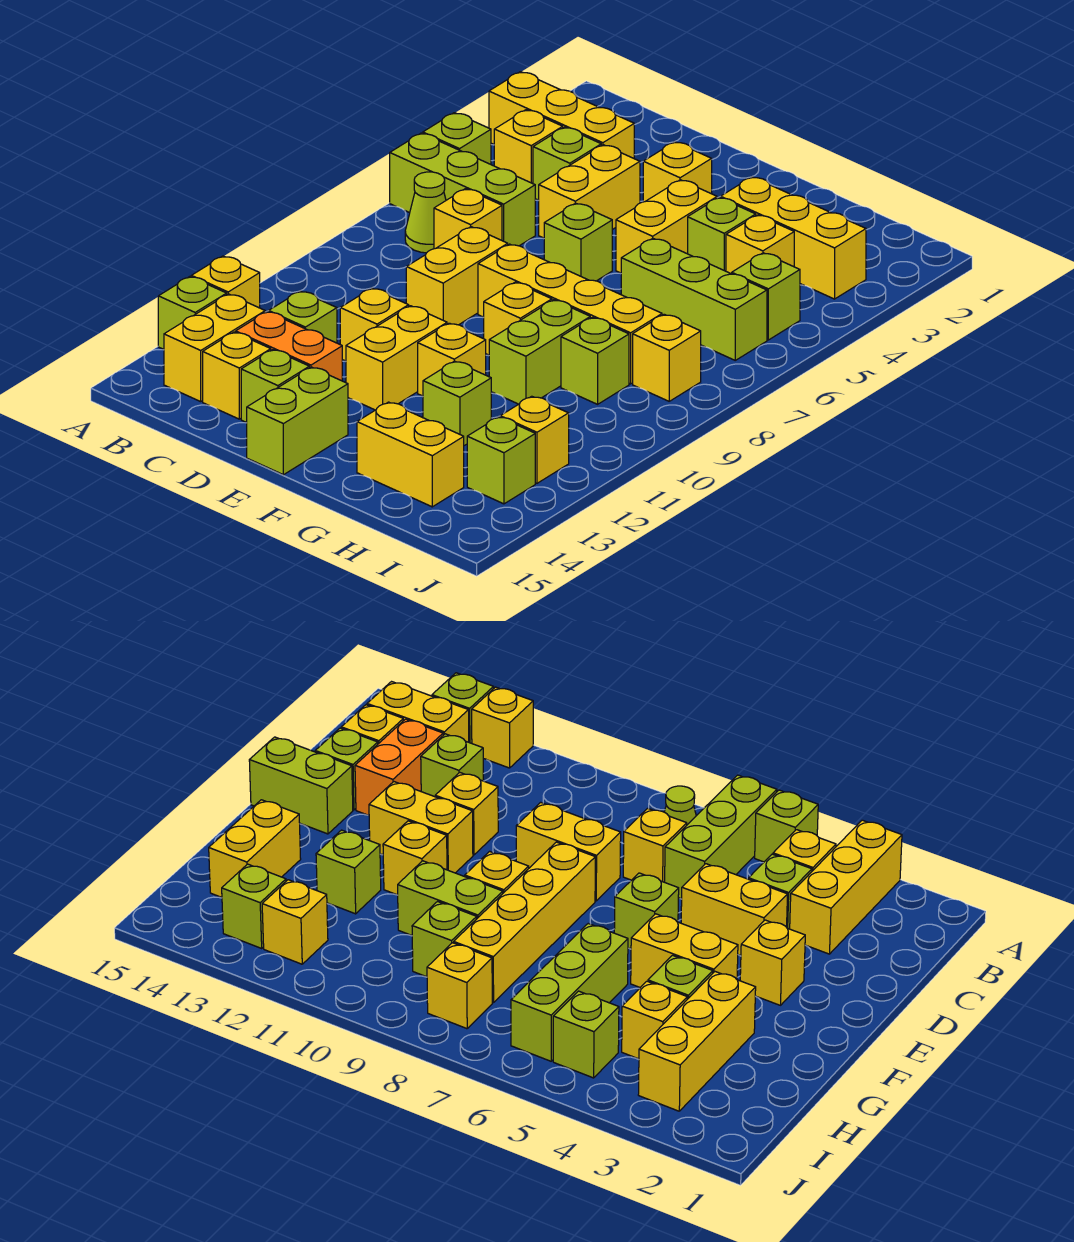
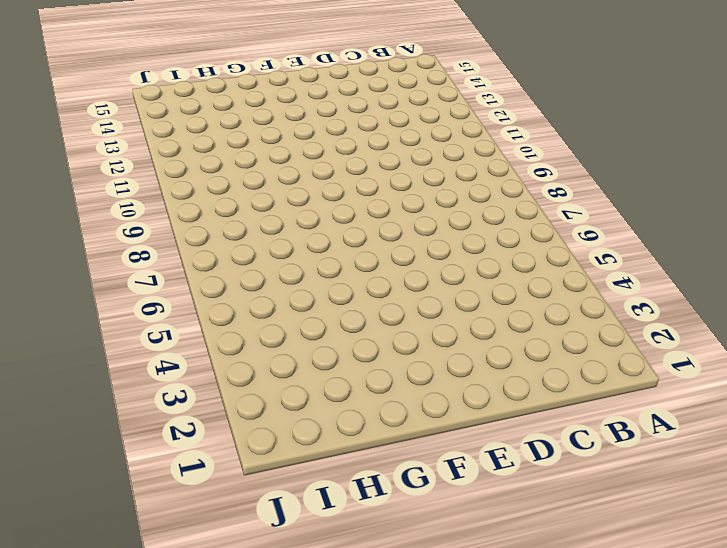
none -> yellow 1x3 brick [489,72,634,158]
none -> lime 1x1 brick [423,113,491,164]
none -> lime 1x3 brick [390,133,535,246]
none -> yellow 1x1 brick [191,256,260,308]

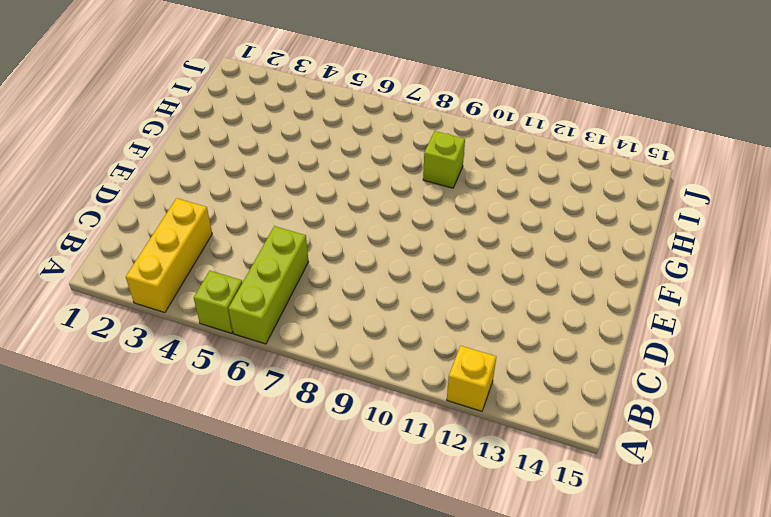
none -> lime 1x1 brick [158,277,227,350]
none -> yellow 1x1 brick [494,110,563,184]
none -> lime 1x1 cone [405,172,446,253]
none -> yellow 1x2 brick [164,294,265,402]

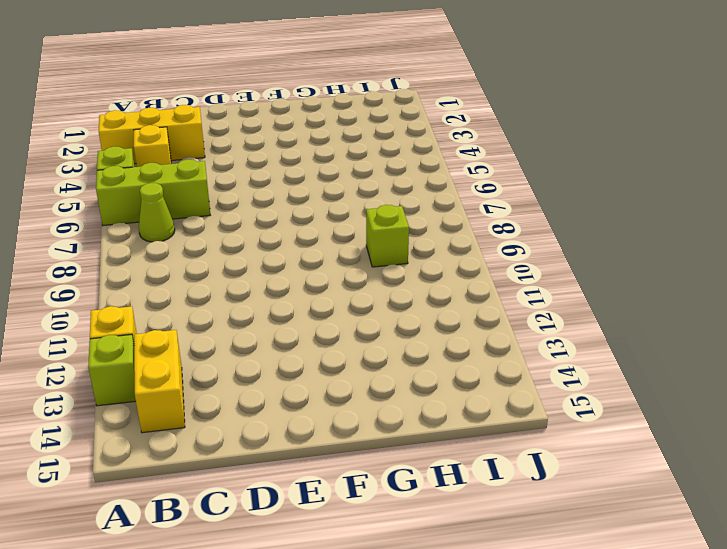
none -> lime 1x1 brick [533,127,601,200]
none -> yellow 1x1 brick [434,189,502,249]
none -> lime 1x1 brick [269,291,337,343]
none -> orange 1x2 brick [236,312,342,381]

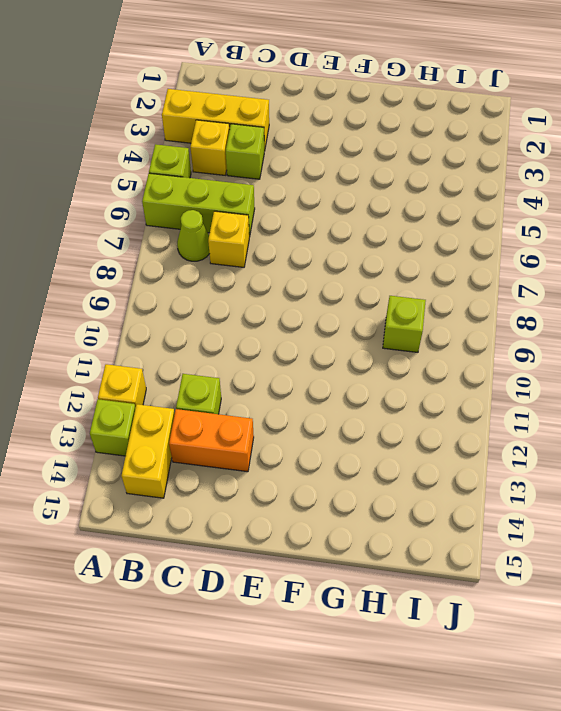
none -> yellow 1x1 brick [203,332,271,419]
none -> yellow 1x2 brick [539,145,640,238]
none -> yellow 1x2 brick [406,227,508,325]
none -> yellow 1x1 brick [340,288,409,361]

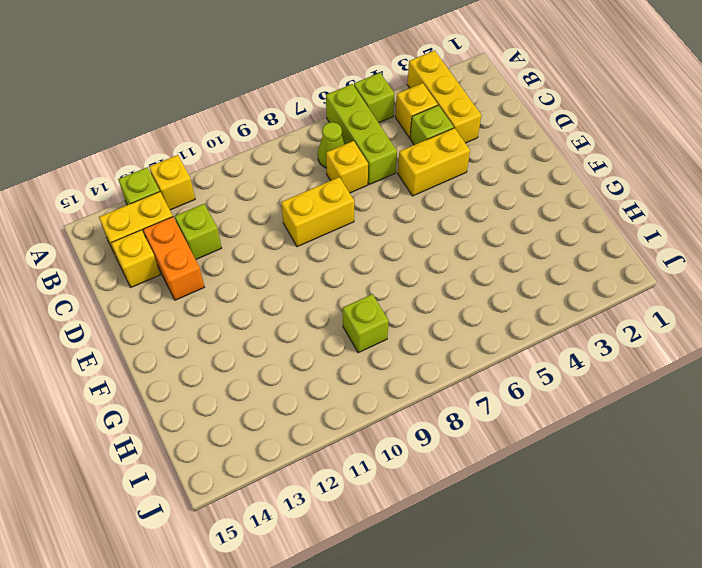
none -> yellow 1x1 brick [340,288,409,361]
none -> lime 1x1 brick [241,350,309,423]
none -> yellow 1x1 brick [643,142,712,202]
none -> lime 1x1 brick [544,203,612,281]

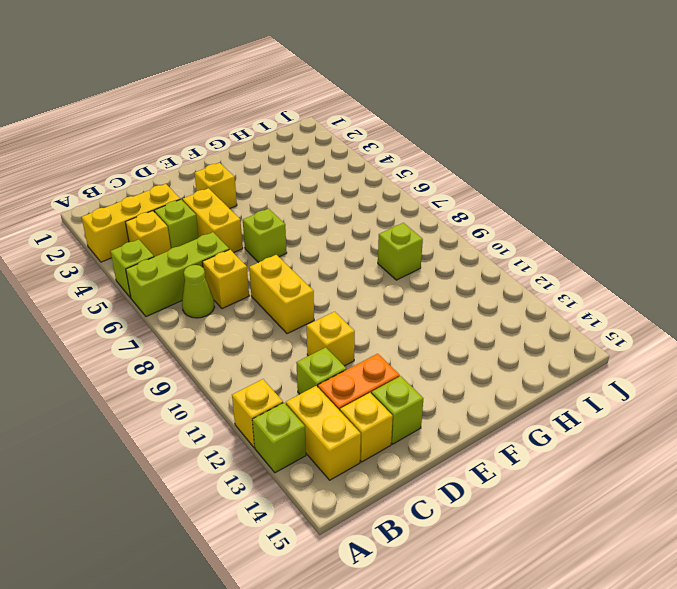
none -> yellow 1x4 brick [478,244,662,384]
none -> yellow 1x2 brick [346,306,447,410]
none -> lime 1x2 brick [247,367,348,475]
none -> yellow 1x2 brick [616,180,717,273]

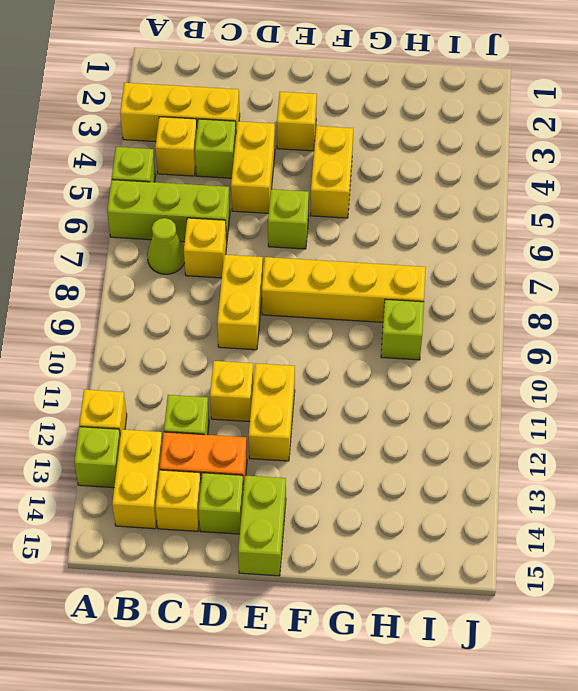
none -> yellow 1x1 brick [484,282,552,355]
none -> yellow 1x1 brick [418,323,486,396]
none -> yellow 1x3 brick [721,177,866,299]
none -> lime 1x1 brick [688,197,756,271]

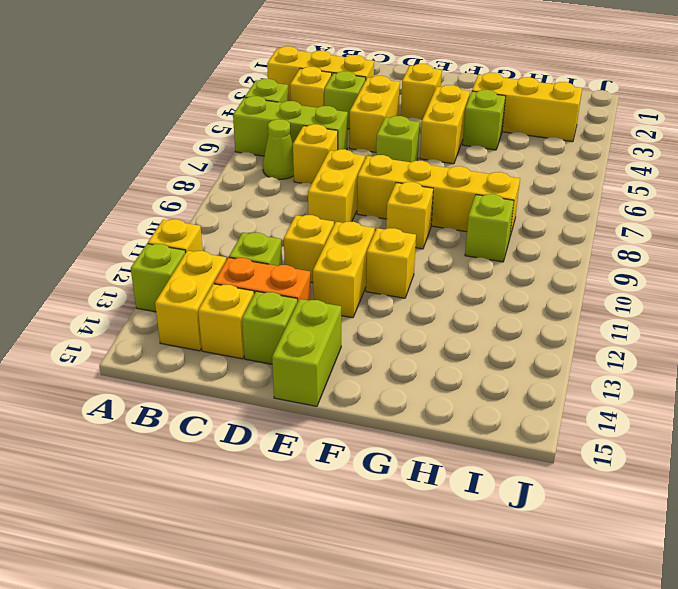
none -> lime 1x3 brick [621,238,767,360]
none -> lime 1x2 brick [489,300,590,404]
none -> lime 1x1 brick [423,361,491,446]
none -> yellow 1x2 brick [357,402,464,507]

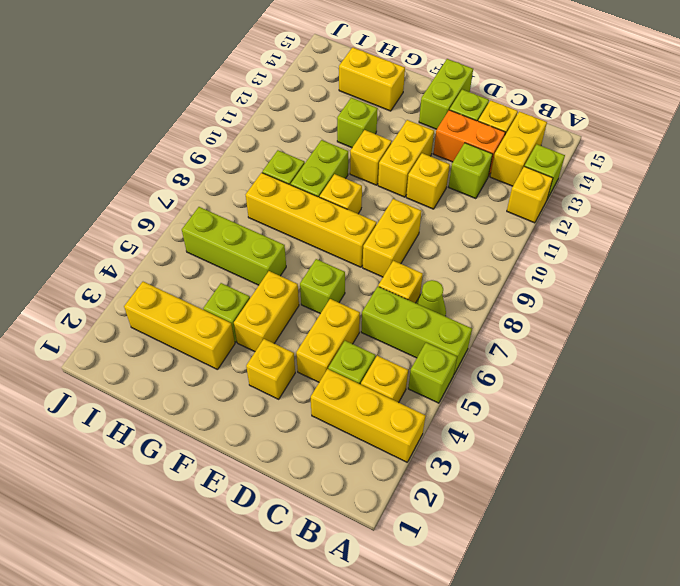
none -> yellow 1x1 brick [726,215,794,274]
none -> lime 1x1 brick [732,253,800,340]
none -> yellow 1x1 brick [633,314,701,401]
none -> yellow 1x1 brick [500,396,569,483]

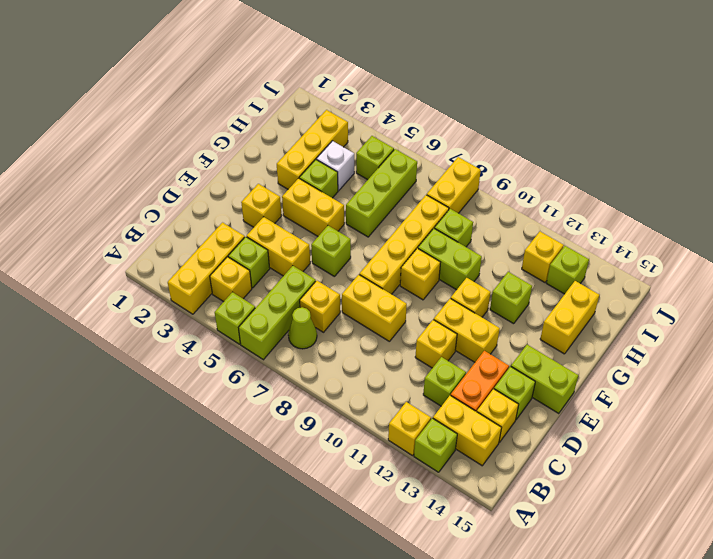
white 1x1 brick [316,141,354,191] -> yellow 1x1 brick [726,215,794,274]
yellow 1x2 brick [427,157,481,213] -> yellow 1x1 brick [633,314,701,401]

